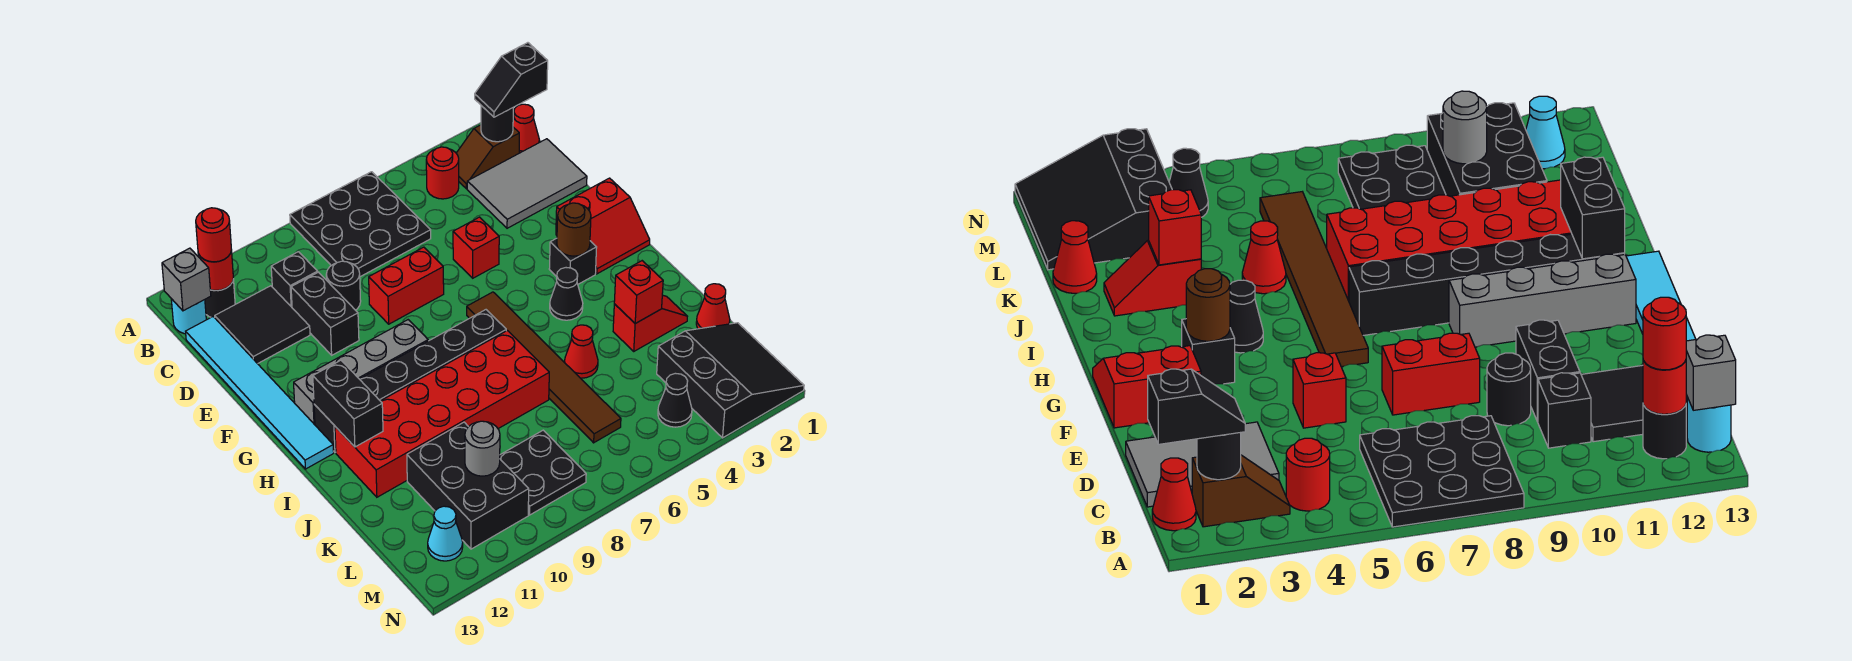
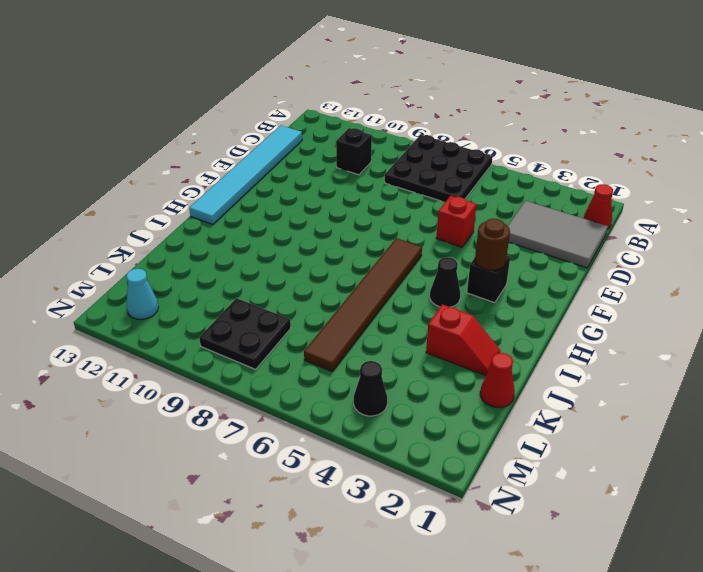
none -> brown 1x2 slope [456,125,519,189]
none -> red 1x1 round brick [426,147,459,199]
none -> black 1x1 round brick [205,279,235,318]
none -> cyan 1x1 round brick [171,299,206,334]

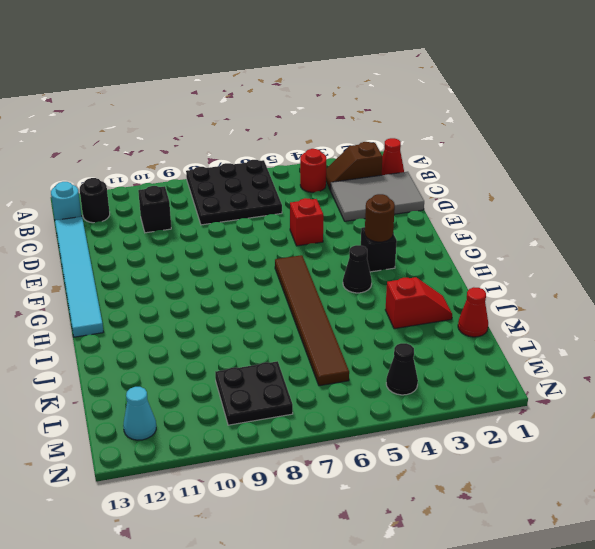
none -> black 2x2 tile [215,286,310,364]
none -> black 1x1 round brick [326,261,361,310]
none -> black 1x2 brick [291,272,359,355]
none -> red 1x2 brick [369,247,444,324]

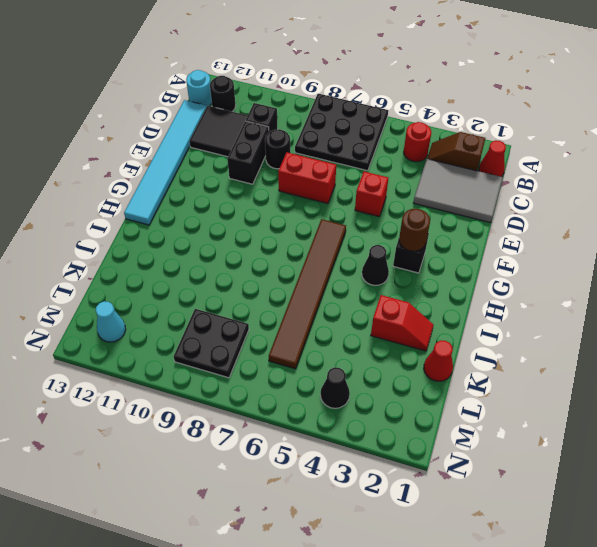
none -> red 2x2 slope [556,178,650,274]
none -> grey 1x4 brick [294,320,428,425]
none -> black 1x6 brick [314,310,506,452]
none -> red 2x6 brick [335,331,549,497]

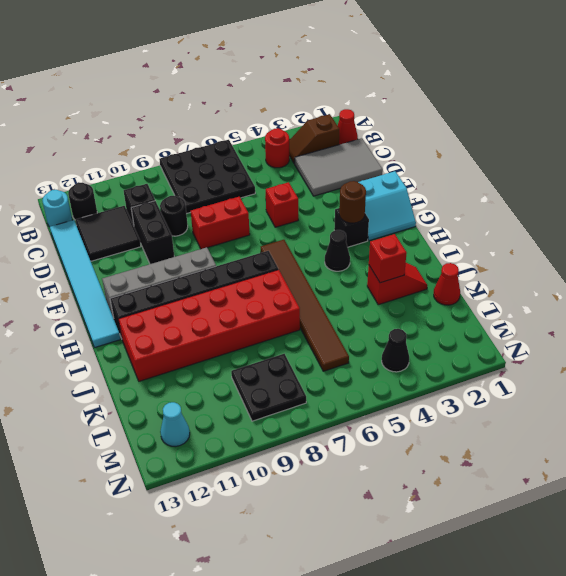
cyan 2x2 slope [358,171,416,241] -> red 2x2 slope [556,178,650,274]
none -> red 1x1 cone [565,325,598,378]
none -> black 2x3 brick [407,422,529,549]
none -> black 3x3 slope [657,323,804,438]
none -> black 1x1 round brick [481,106,513,142]

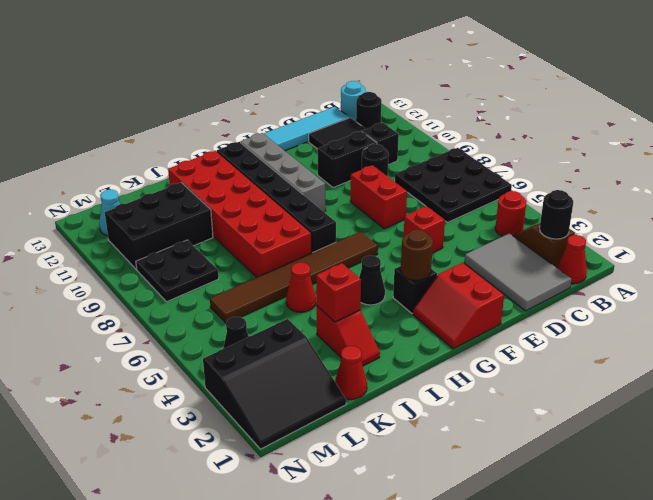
none -> red 1x1 round brick [198,250,233,291]
none -> grey 1x1 brick [162,248,211,311]
none -> black 1x2 brick [313,360,383,447]
none -> grey 1x1 round brick [465,421,500,476]

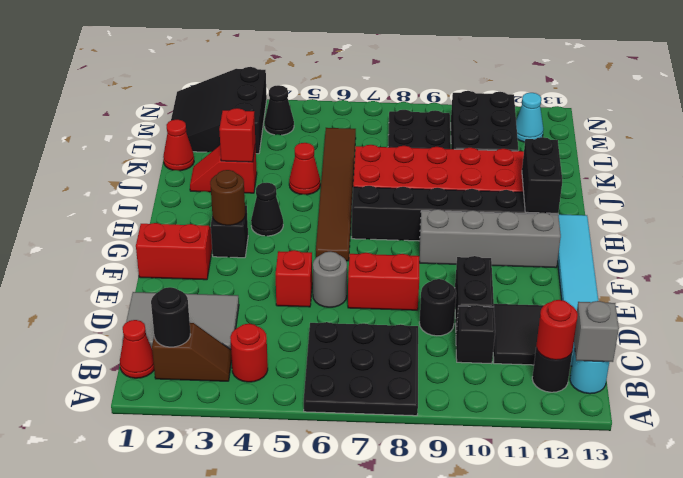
grey 1x1 round brick [313,251,347,307] -> grey 1x1 round brick moved to [465,421,500,476]
none -> black 1x2 slope [475,43,548,117]
none -> red 1x1 round brick [196,208,232,262]

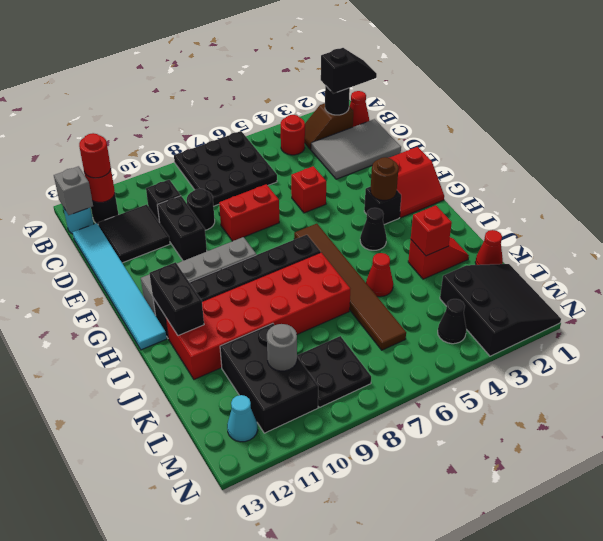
black 1x2 slope [321,48,377,93] -> black 1x2 slope turned to [475,43,548,117]

